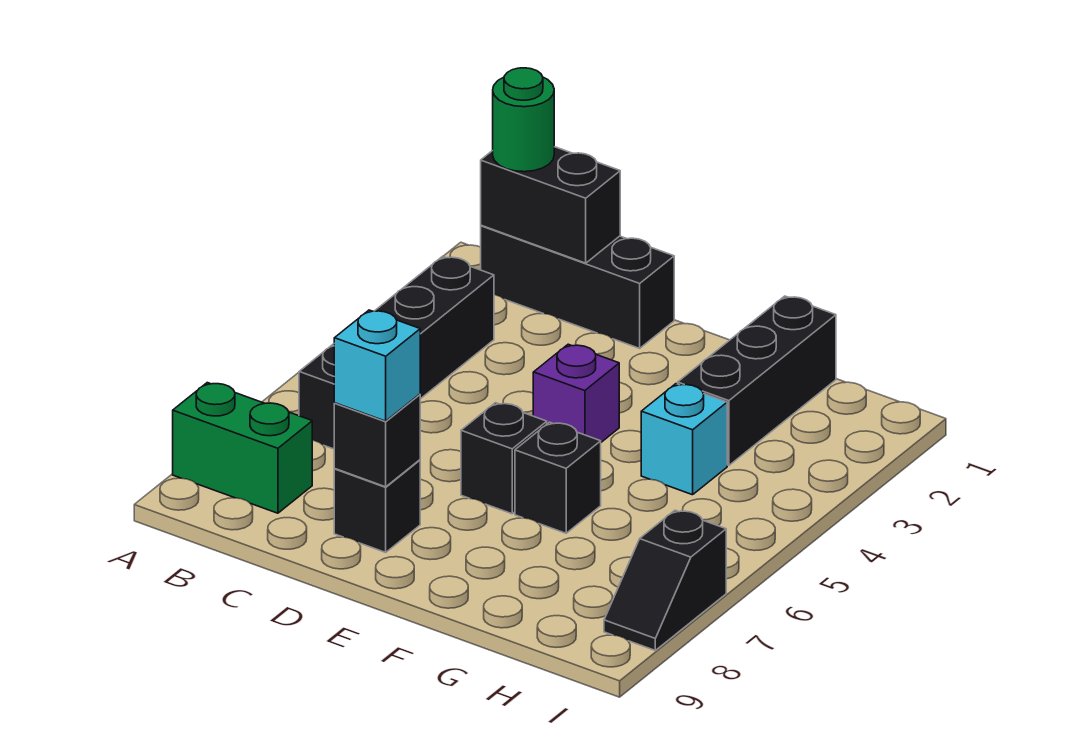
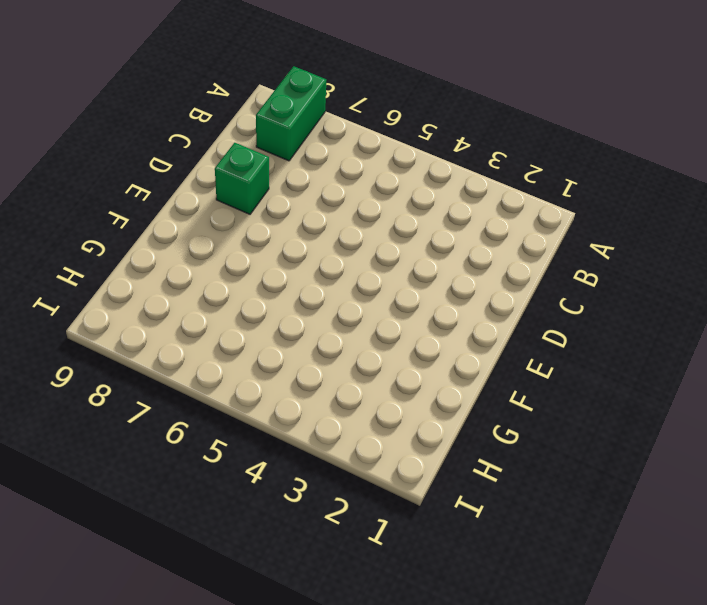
green 1x1 brick [215,143,269,214] -> black 1x1 brick [334,460,420,552]
none -> black 1x3 brick [481,225,674,348]
none -> black 1x4 brick [299,256,494,449]
none -> purple 1x1 brick [533,344,619,442]

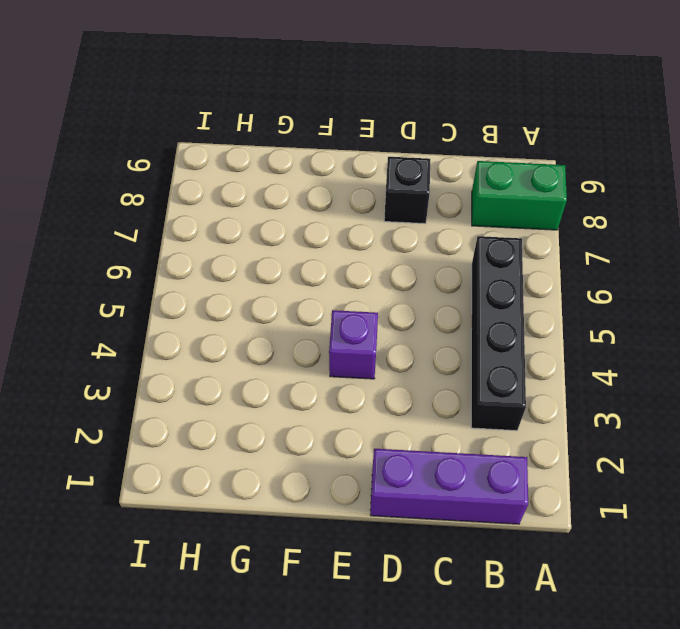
purple 1x3 brick [370,449,528,524] -> black 1x3 brick [481,225,674,348]
none -> black 1x1 brick [461,403,547,514]
none -> black 1x1 brick [515,422,601,533]
none -> black 1x3 brick [678,296,836,466]

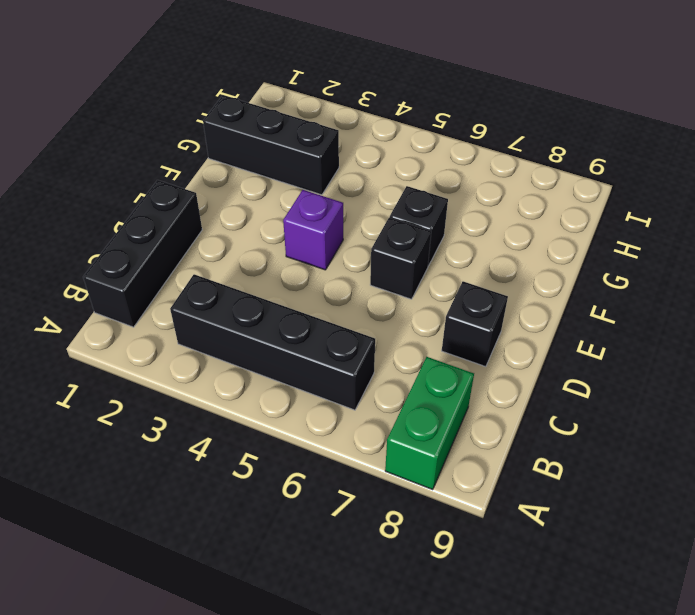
none -> cyan 1x1 brick [641,384,727,495]
none -> black 1x2 slope [604,510,726,650]
none -> black 1x2 brick [481,147,620,263]

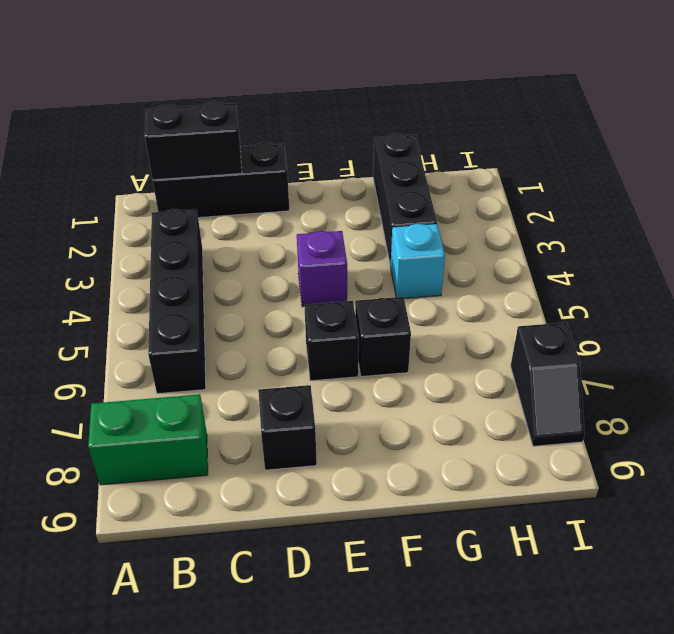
none -> black 1x1 brick [334,394,420,487]
none -> green 1x1 round brick [493,68,554,172]
none -> cyan 1x1 brick [334,310,420,421]

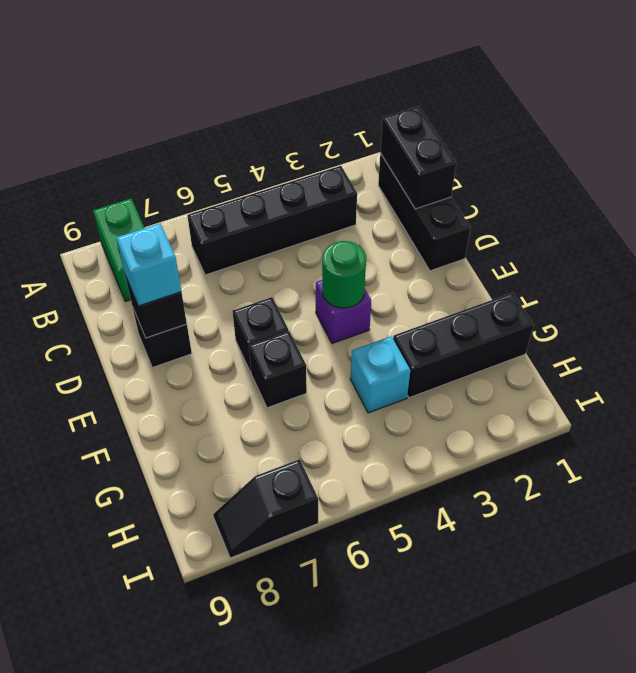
green 1x1 round brick [322,241,366,308] -> green 1x1 round brick moved to [493,68,554,172]

